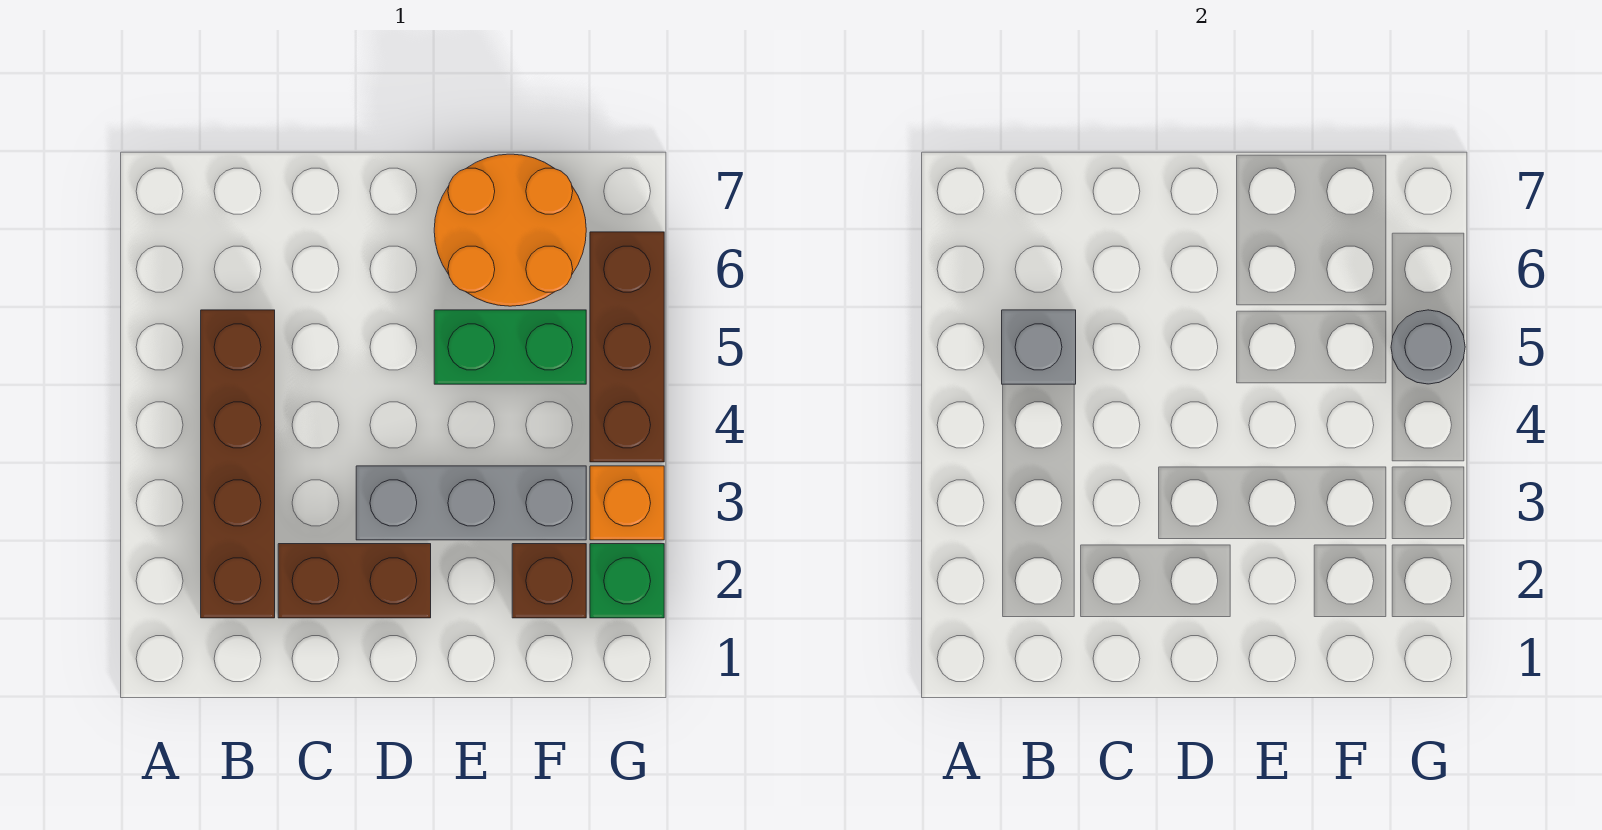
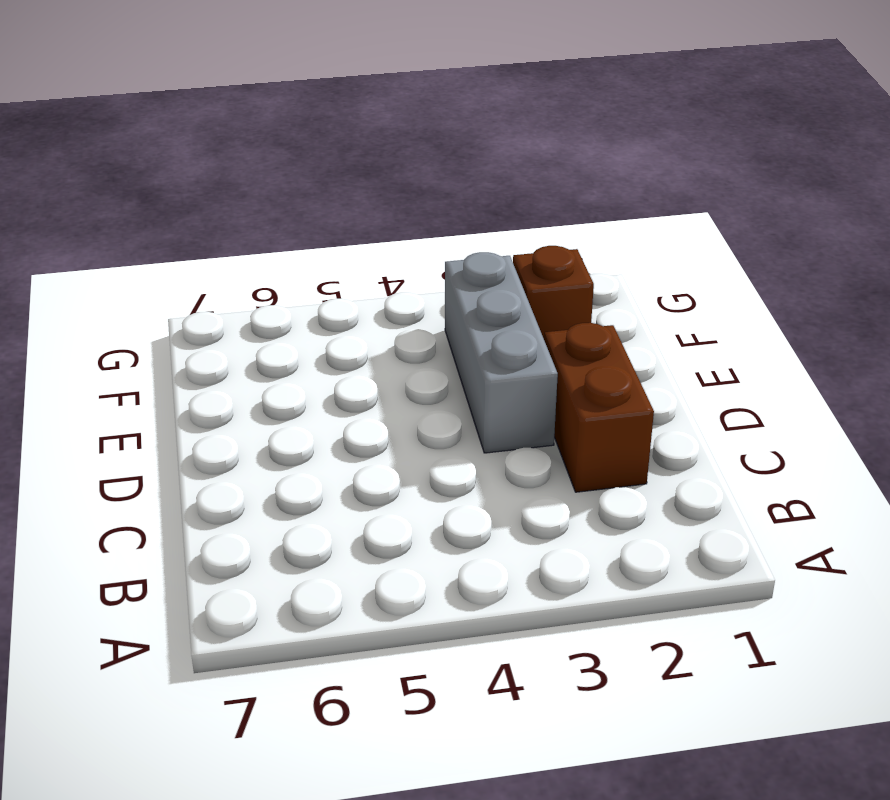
none -> brown 1x4 brick [201,310,275,618]
none -> green 1x2 brick [434,310,586,384]

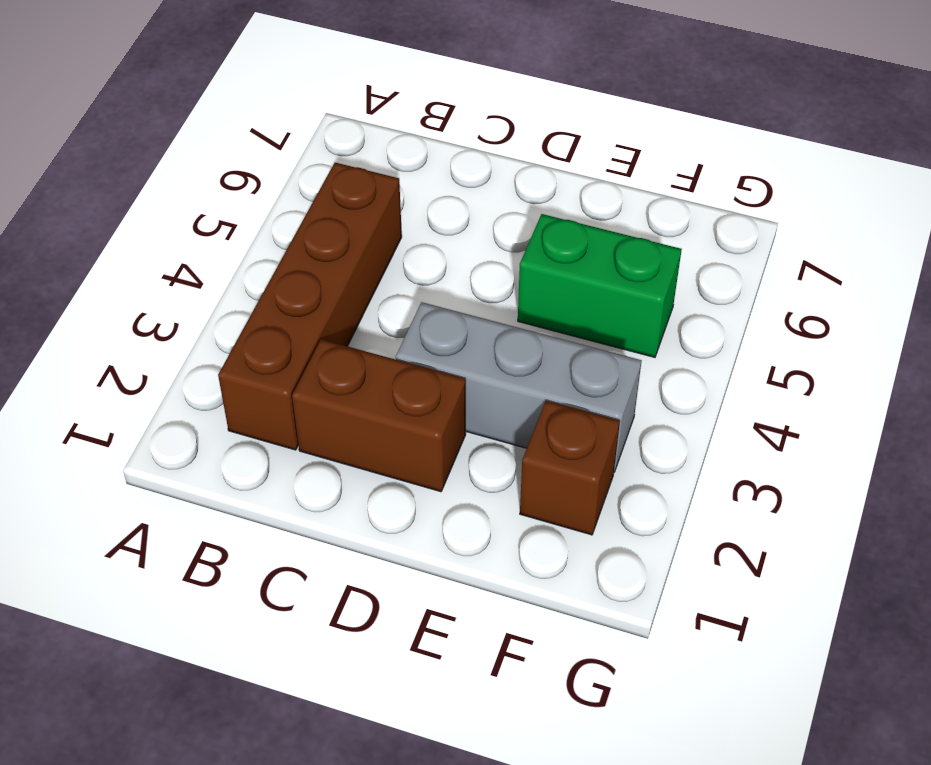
none -> orange 2x2 round brick [434,154,586,306]
none -> green 1x1 brick [590,544,664,618]

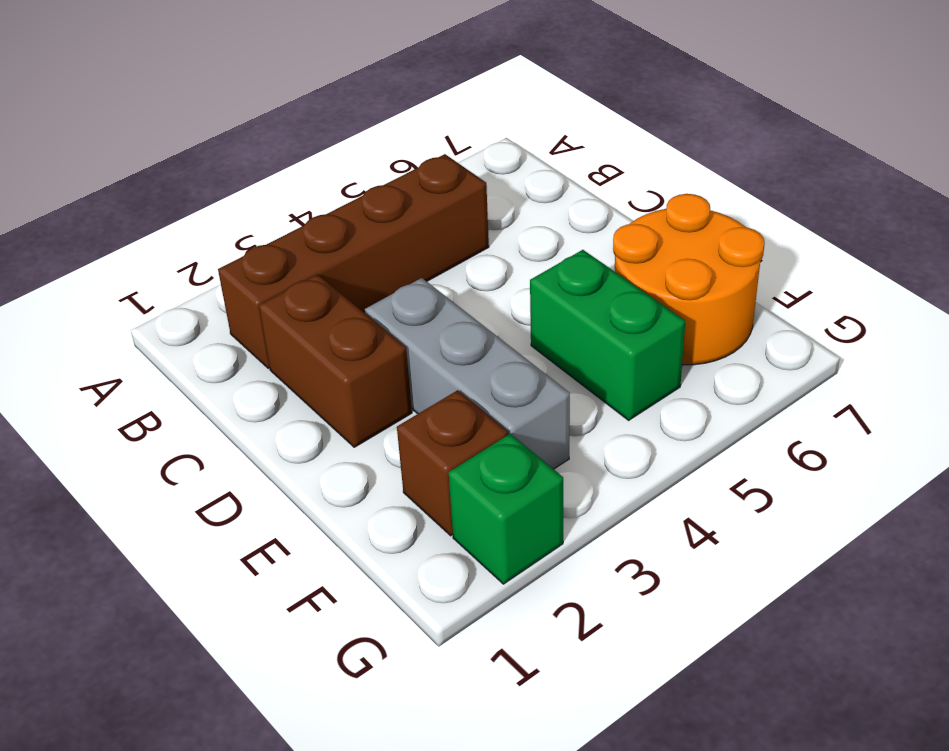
none -> orange 1x1 brick [590,466,664,540]
none -> brown 1x3 brick [590,232,664,462]

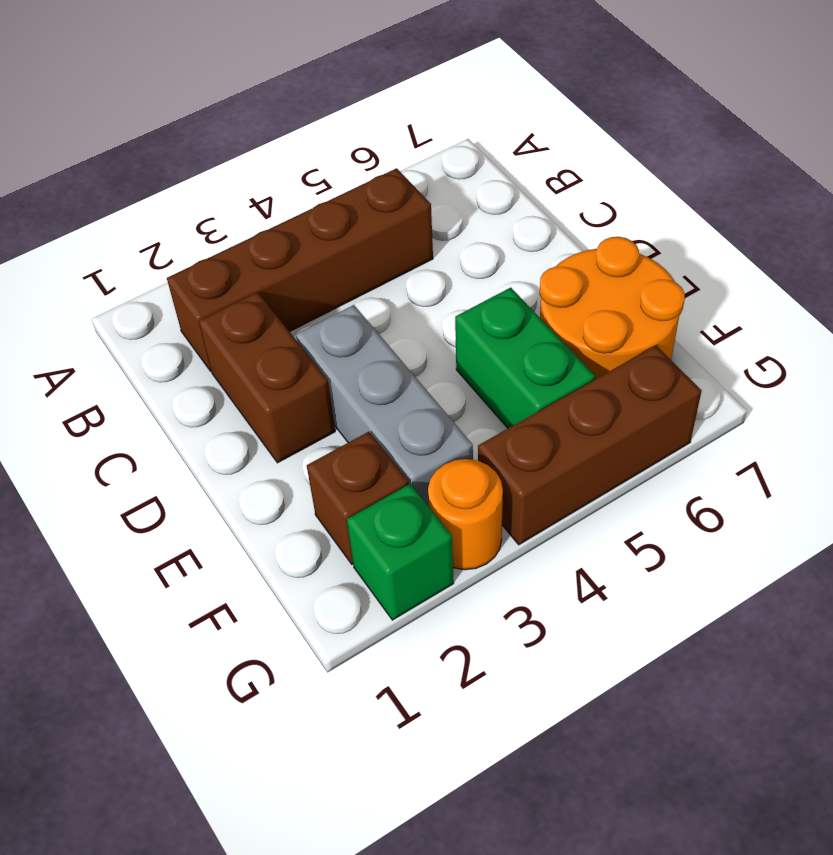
orange 1x1 round brick [428,459,503,570] -> orange 1x1 brick [590,466,664,540]
none -> grey 1x1 brick [1002,310,1076,384]
none -> grey 1x1 round brick [1391,310,1465,384]

